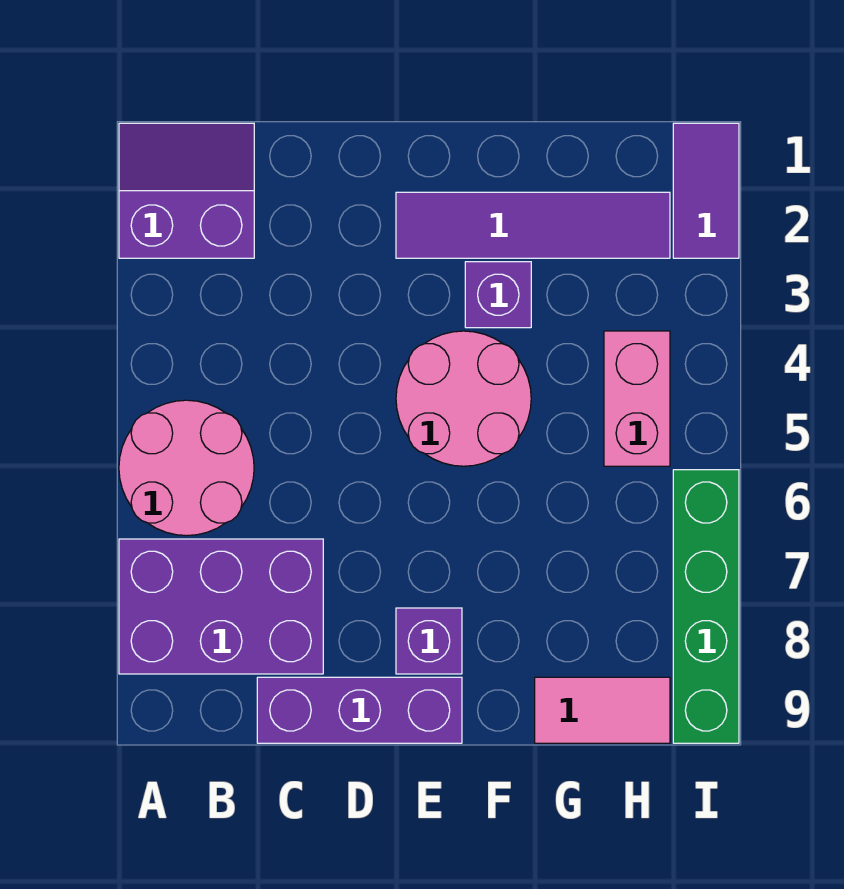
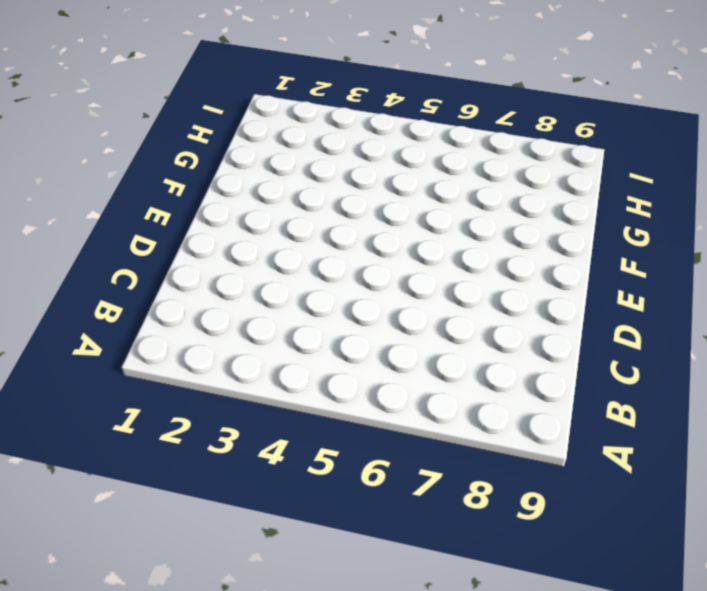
none -> purple 2x2 slope [119,123,254,258]
none -> pink 2x2 round brick [119,400,254,536]
none -> purple 2x3 brick [119,539,323,674]

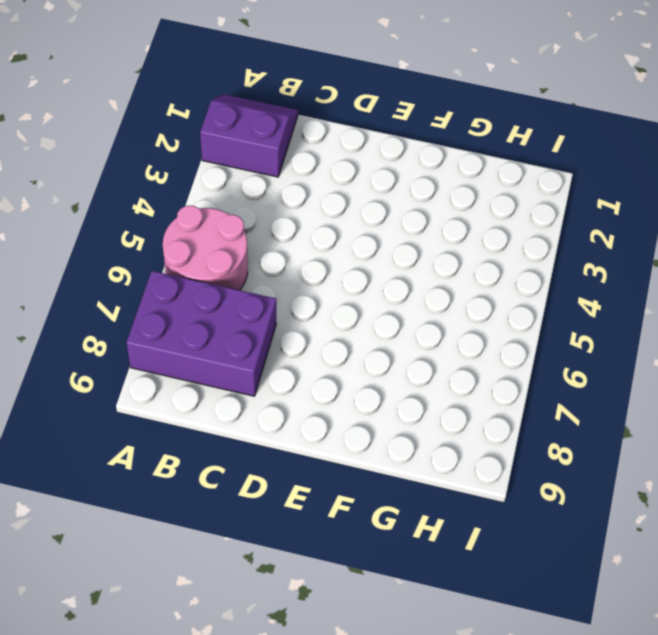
none -> purple 1x3 brick [257,677,462,743]
none -> purple 1x4 tile [396,192,670,258]
none -> pink 2x2 round brick [396,331,531,466]

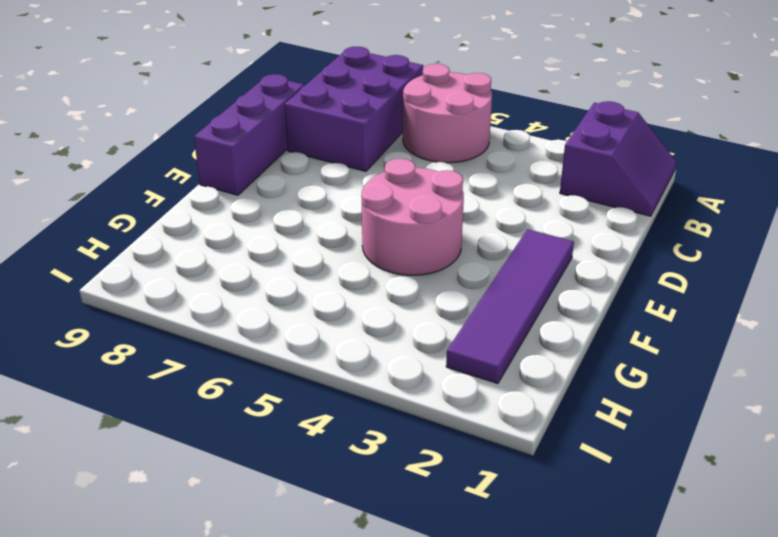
none -> purple 1x1 brick [396,608,462,674]
none -> purple 1x1 brick [465,262,531,328]
none -> pink 1x2 tile [535,677,670,743]

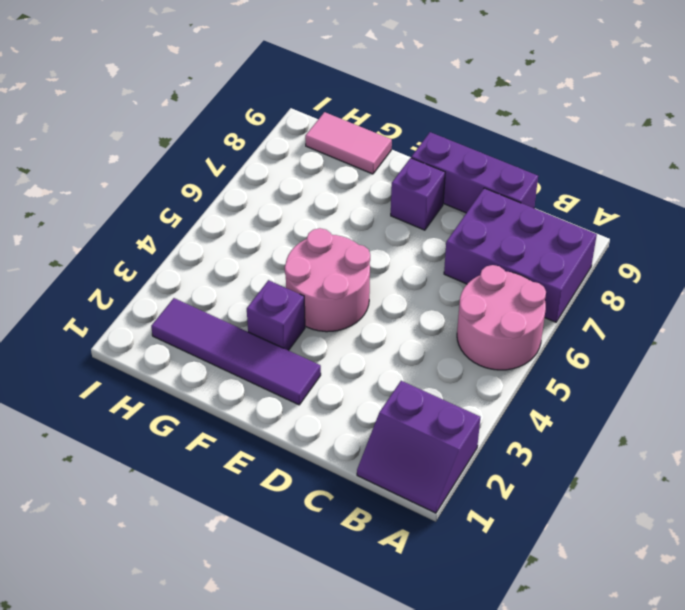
none -> pink 1x2 brick [604,331,670,466]
none -> purple 1x2 tile [673,123,739,258]
none -> green 1x4 brick [673,470,739,743]

